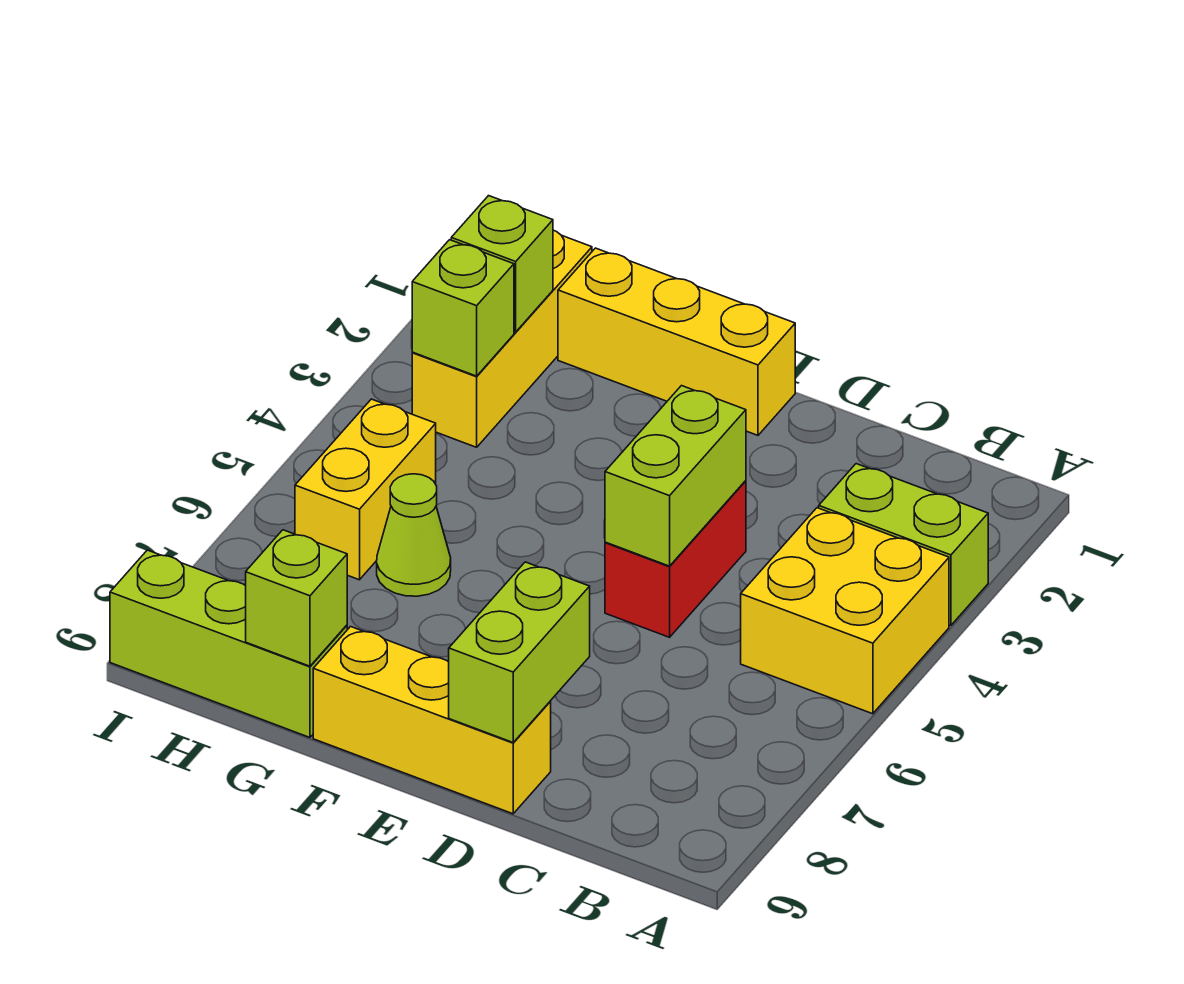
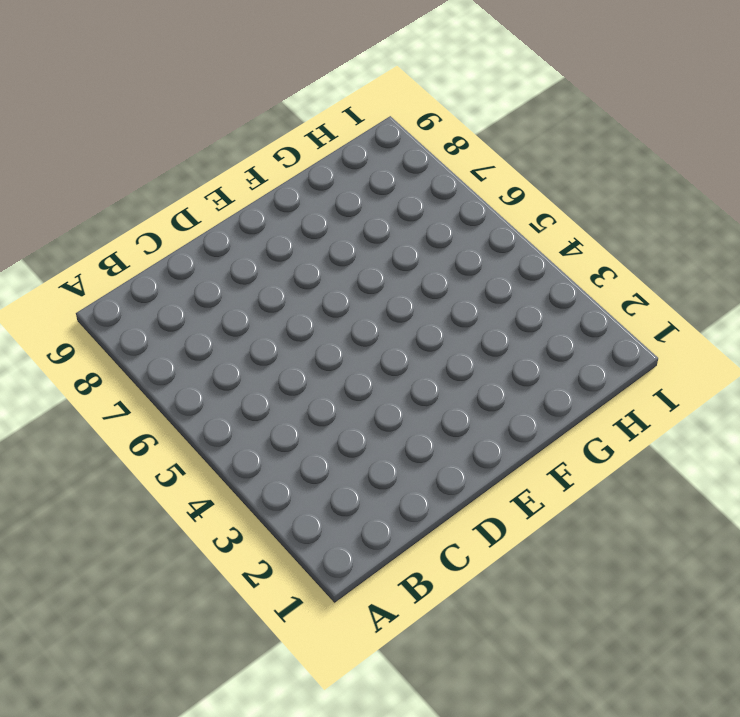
none -> lime 1x2 brick [819,464,988,625]
none -> yellow 2x2 brick [741,508,949,714]
none -> red 1x2 brick [605,481,746,637]

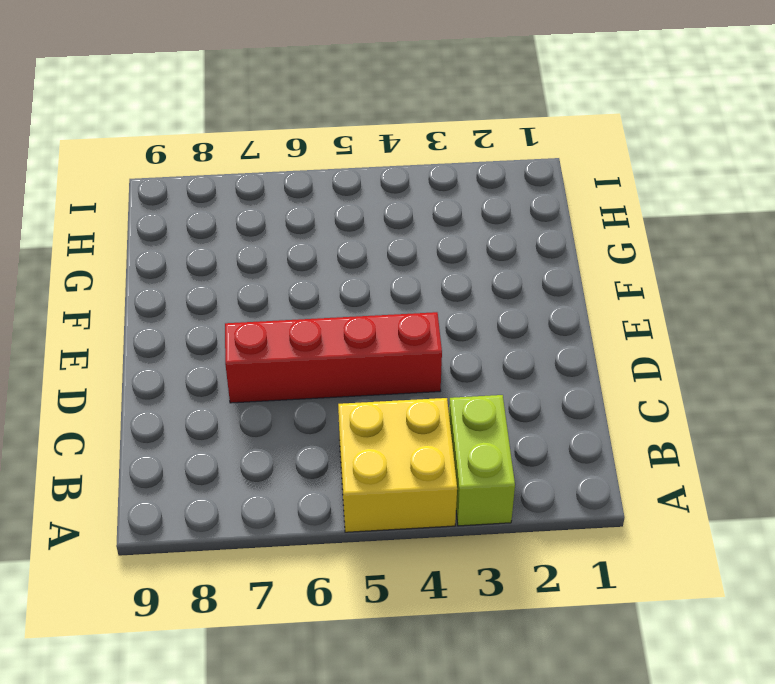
red 1x4 brick [225,312,442,403] -> red 1x2 brick [605,481,746,637]
none -> yellow 1x3 brick [313,627,551,814]
none -> yellow 1x3 brick [558,248,795,435]
none -> lime 1x1 cone [377,474,451,596]

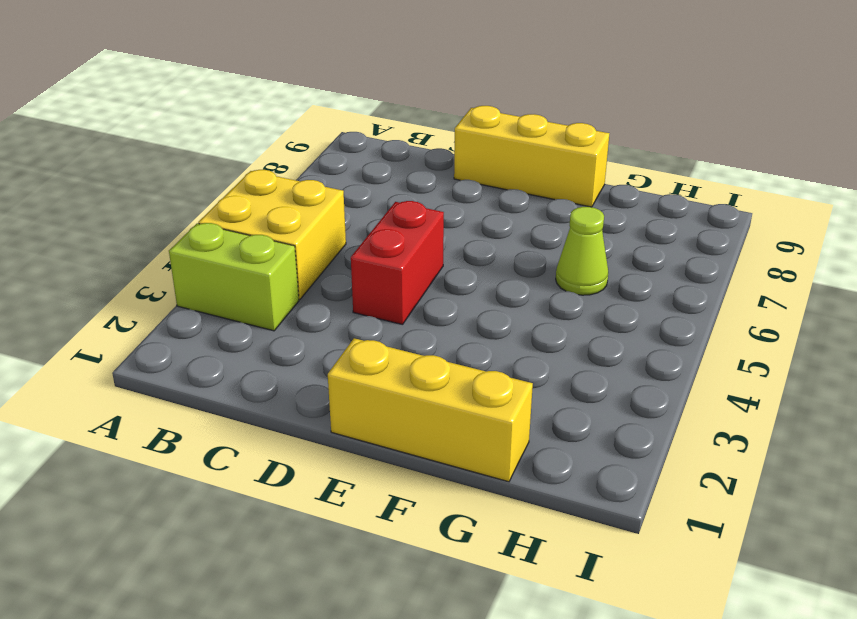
none -> lime 1x3 brick [110,550,347,737]
none -> yellow 1x3 brick [412,230,592,447]
none -> yellow 1x2 brick [295,399,436,580]

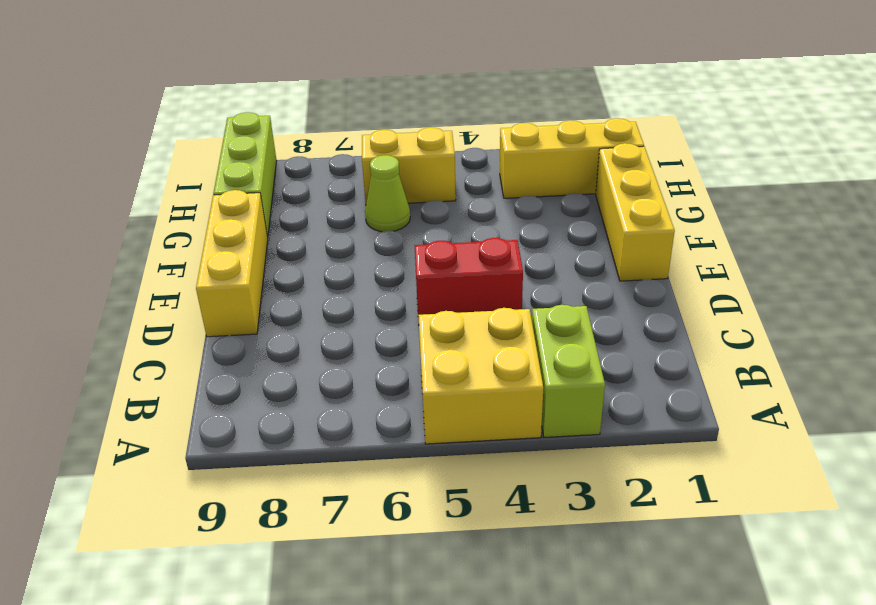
none -> lime 1x2 brick [605,386,746,566]
none -> lime 1x2 brick [449,562,590,742]
none -> lime 1x1 brick [246,530,347,666]

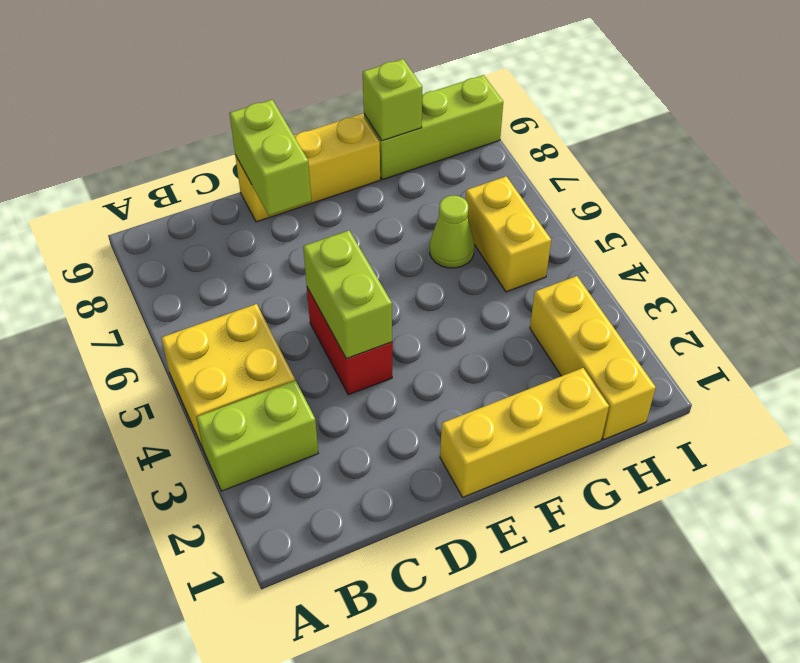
none -> lime 1x1 brick [451,196,553,332]
none -> lime 1x1 brick [412,240,514,376]

